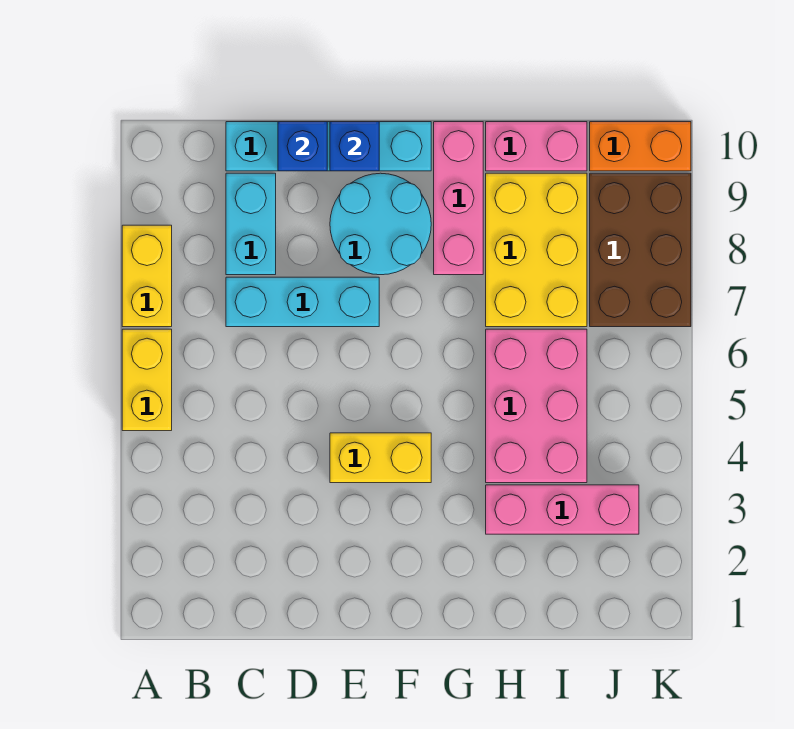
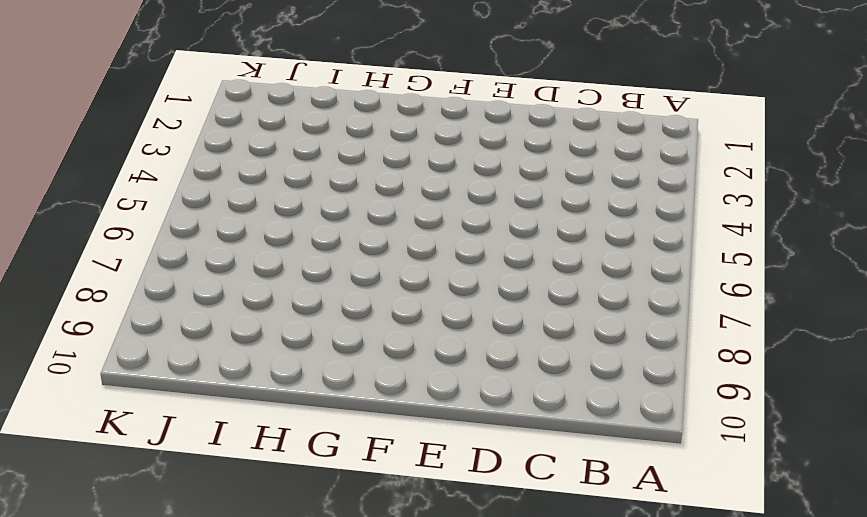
none -> yellow 1x2 brick [122,329,172,431]
none -> yellow 1x2 brick [122,225,172,327]
none -> cyan 1x3 brick [226,277,379,327]

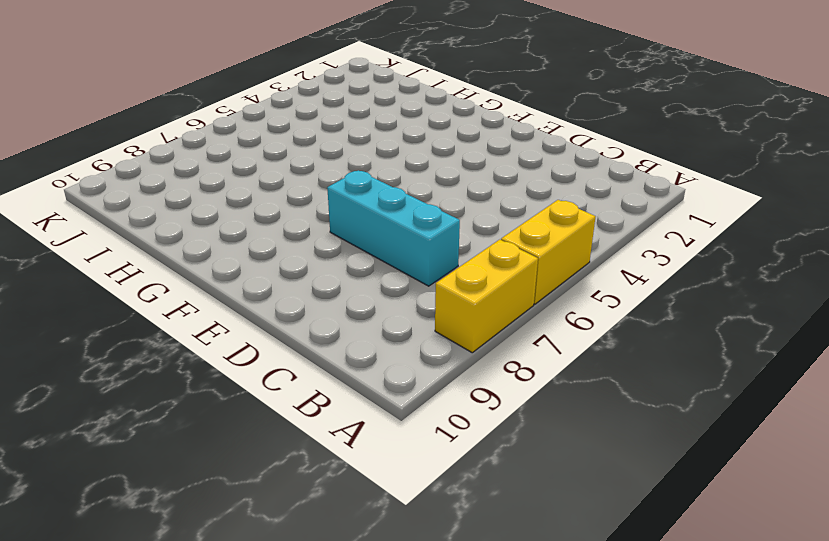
none -> cyan 1x2 brick [226,173,276,275]
none -> cyan 1x4 brick [226,122,431,171]
none -> yellow 1x2 brick [330,433,431,483]

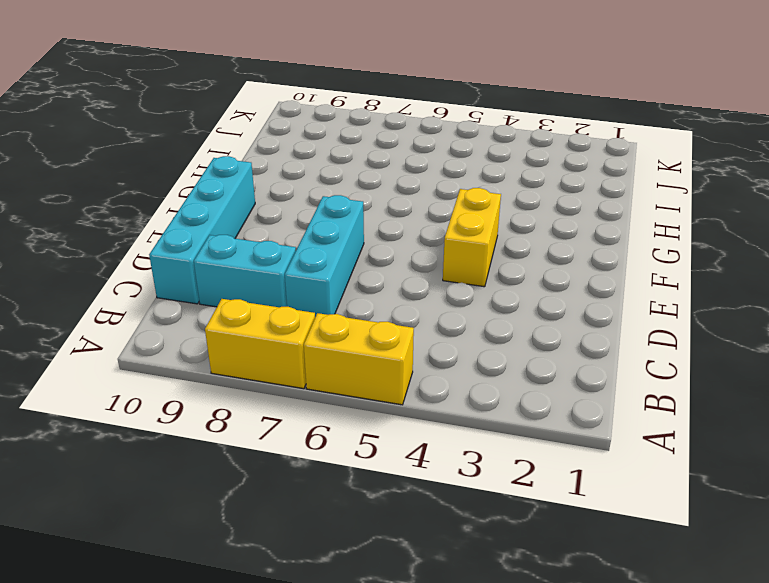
none -> cyan 2x2 round brick [330,173,431,275]
none -> pink 1x3 brick [434,122,483,275]
none -> pink 1x3 brick [486,485,639,534]

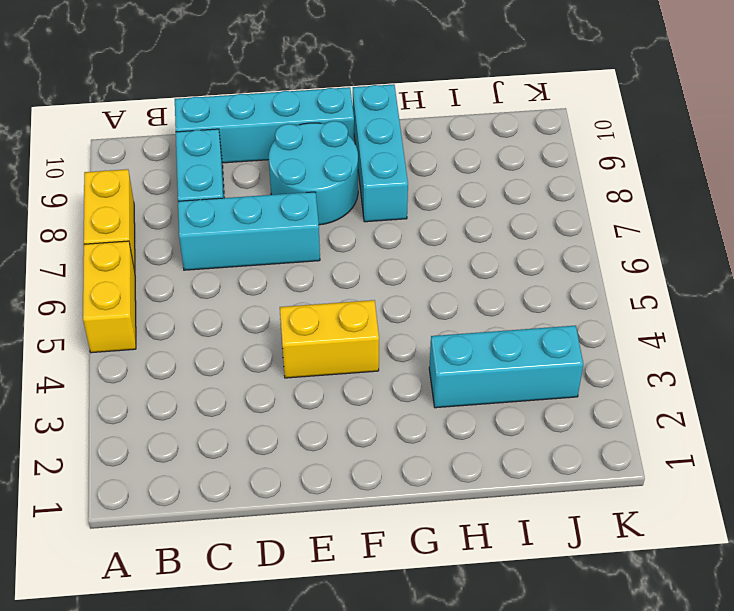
cyan 1x3 brick [353,84,408,222] -> pink 1x3 brick [434,122,483,275]
cyan 1x3 brick [429,326,583,408] -> pink 1x3 brick [486,485,639,534]
none -> pink 2x3 brick [486,329,587,483]
none -> yellow 2x3 brick [486,173,587,327]
none -> pink 1x2 brick [486,122,587,171]

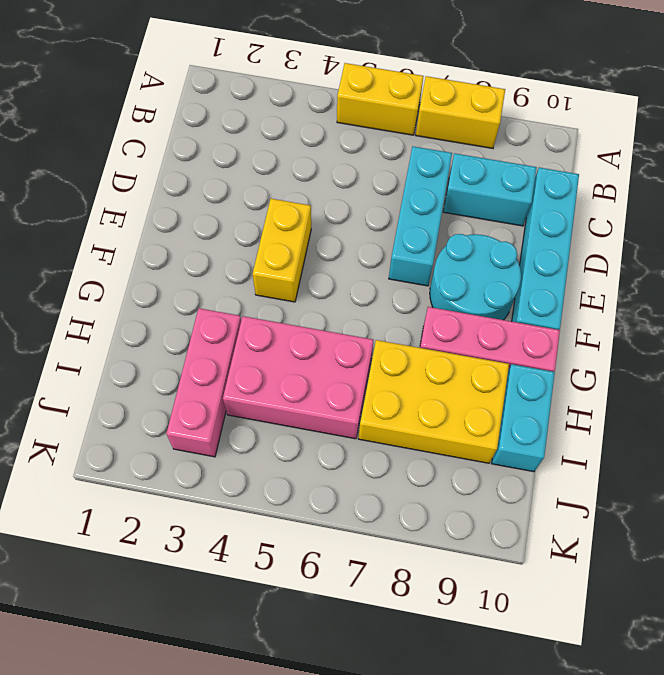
cyan 1x2 brick [492,364,555,472] -> pink 1x2 brick [486,122,587,171]
none -> brown 2x3 brick [590,173,691,327]
none -> orange 1x2 brick [590,122,691,171]
none -> blue 1x1 brick [278,122,327,171]

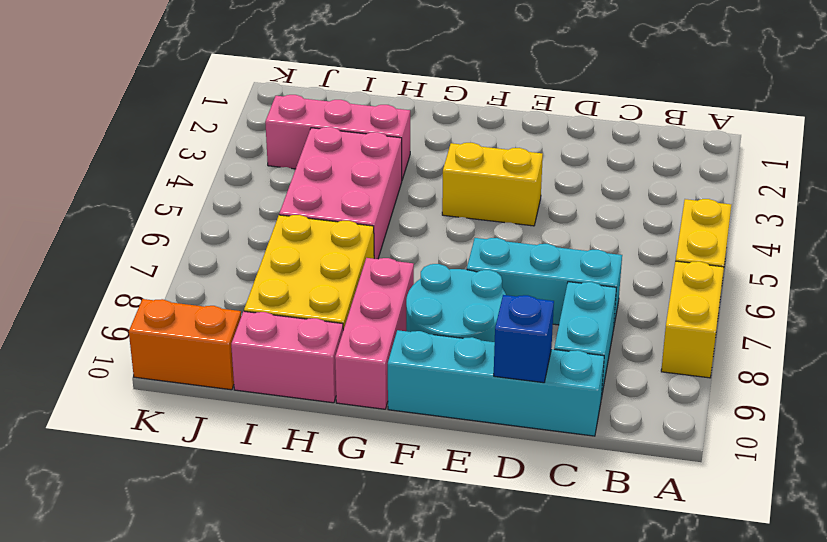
none -> brown 2x3 brick [590,173,691,327]
none -> blue 1x1 brick [330,122,379,171]

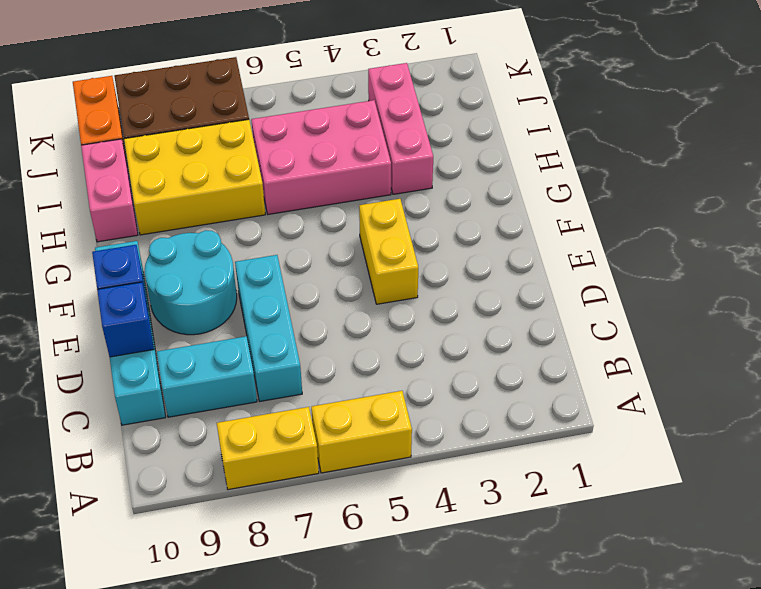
none -> pink 1x3 brick [434,122,483,275]

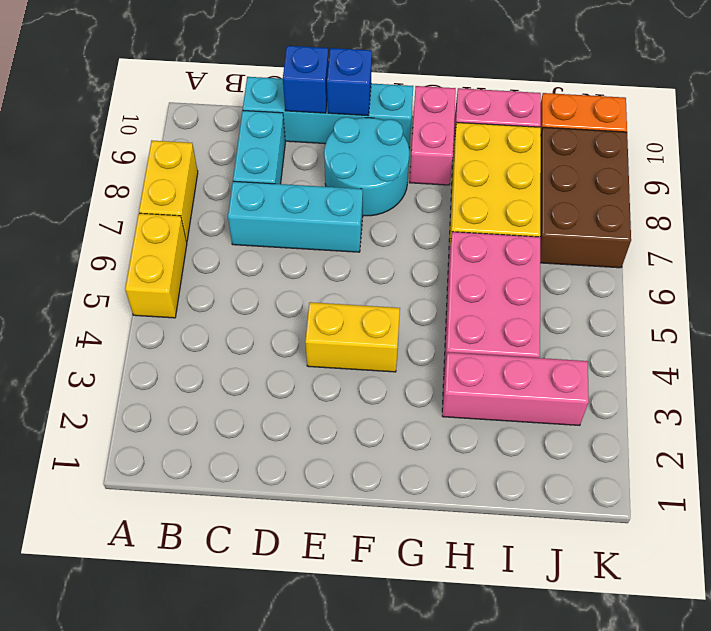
pink 1x2 brick [410,86,456,185] -> pink 1x3 brick [434,122,483,275]

